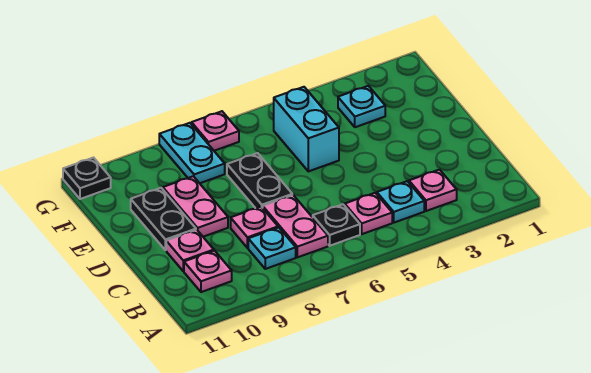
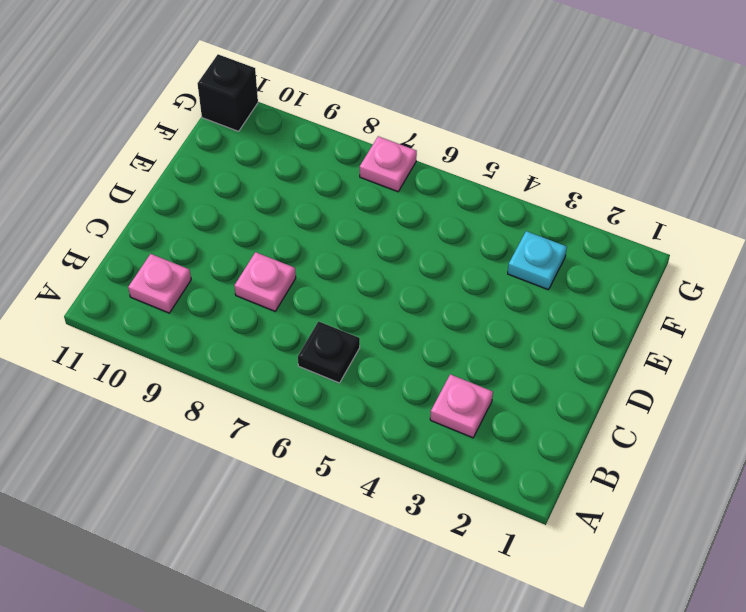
black 1x1 brick [198,54,258,131] -> black 1x1 plate [63,158,111,199]
none -> cyan 1x1 plate [377,181,424,223]
none -> pink 1x1 plate [345,193,392,234]
none -> pink 1x2 plate [263,195,328,257]

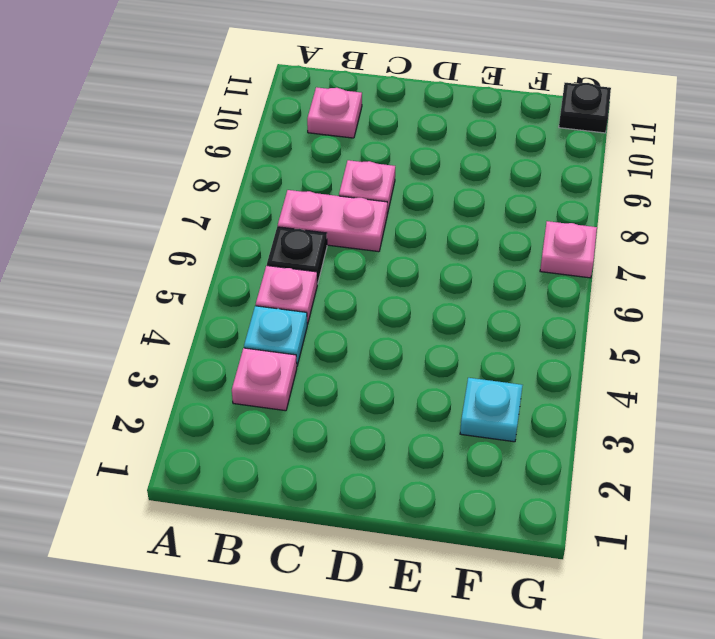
none -> cyan 1x1 plate [248,228,296,269]
none -> pink 1x1 plate [166,230,214,271]
none -> black 1x2 plate [227,153,292,208]

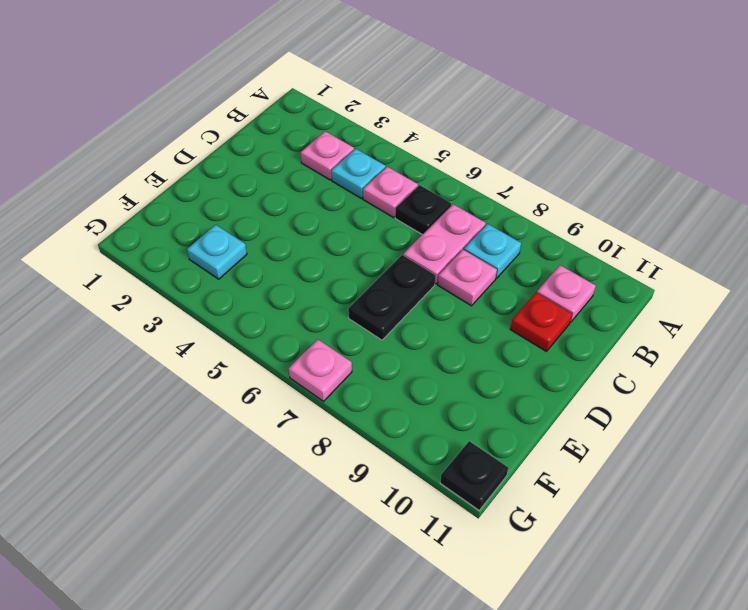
red 1x1 plate [510,293,572,352] -> pink 1x1 plate [166,230,214,271]
none -> pink 1x2 plate [163,176,228,237]
none -> black 1x2 plate [131,188,196,250]
none -> cyan 1x2 brick [274,87,339,171]

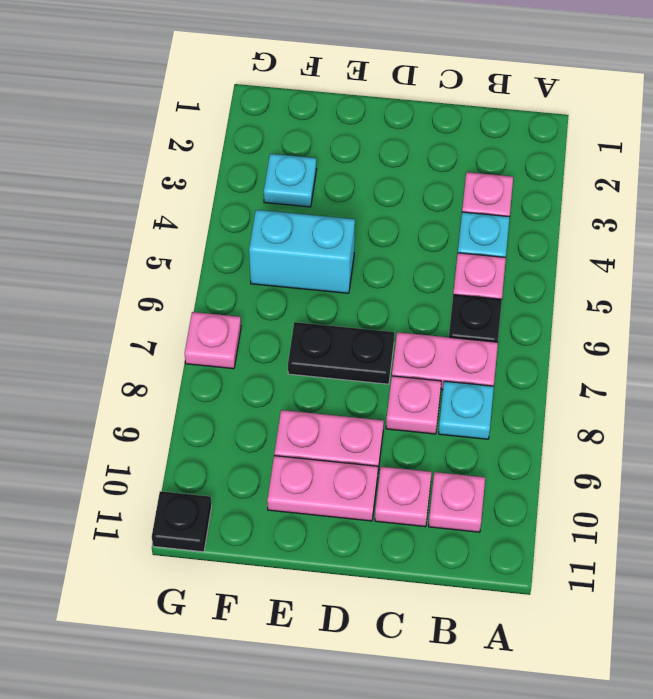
pink 1x2 plate [267,456,378,521] -> black 1x2 plate [131,188,196,250]
none -> cyan 1x2 plate [159,123,225,183]

